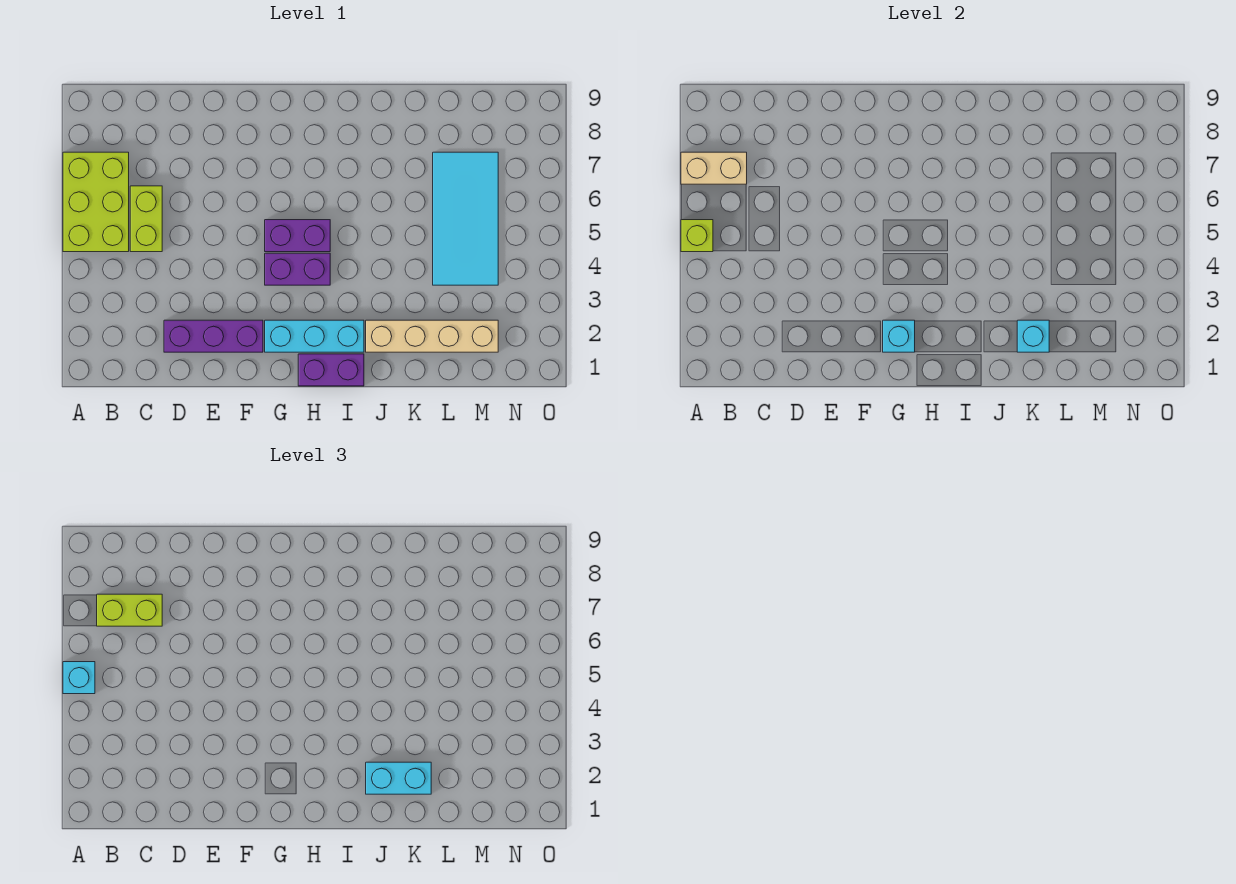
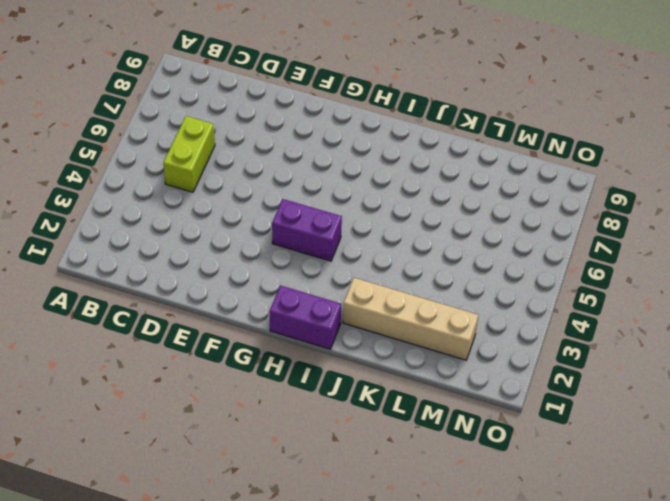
none -> lime 2x3 brick [63,152,129,252]
none -> purple 1x3 brick [164,320,263,352]
none -> cyan 1x3 brick [265,320,364,352]

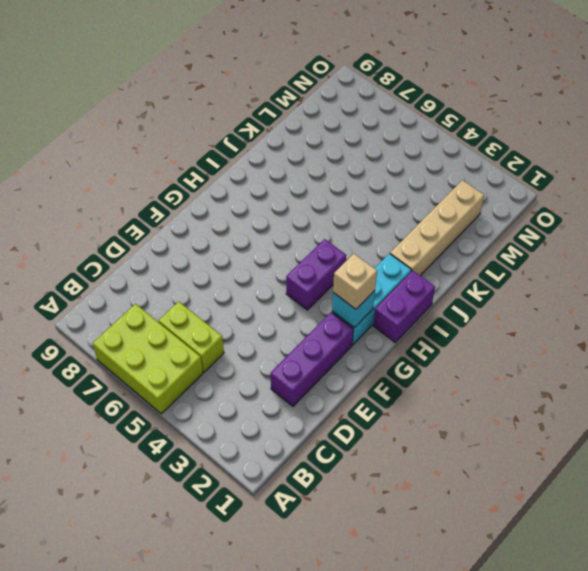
tan 1x1 brick [333,254,377,309] -> none
none -> purple 1x2 brick [265,220,330,252]
none -> cyan 2x4 tile [433,152,498,285]
none -> lime 1x1 brick [681,220,713,252]

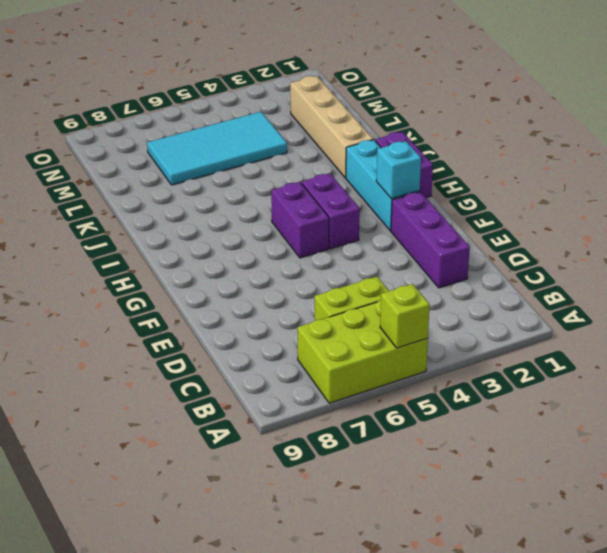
none -> tan 1x2 brick [681,152,747,184]
none -> cyan 1x1 brick [1017,320,1049,352]
none -> cyan 1x1 brick [63,662,95,694]

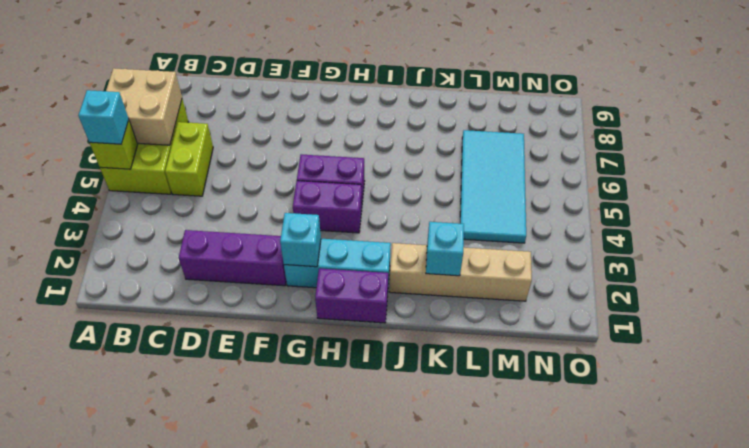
tan 2x2 brick [106,68,182,145] -> tan 1x2 brick [681,152,747,184]
none -> lime 1x2 brick [97,594,162,626]
none -> cyan 1x2 brick [366,762,431,794]

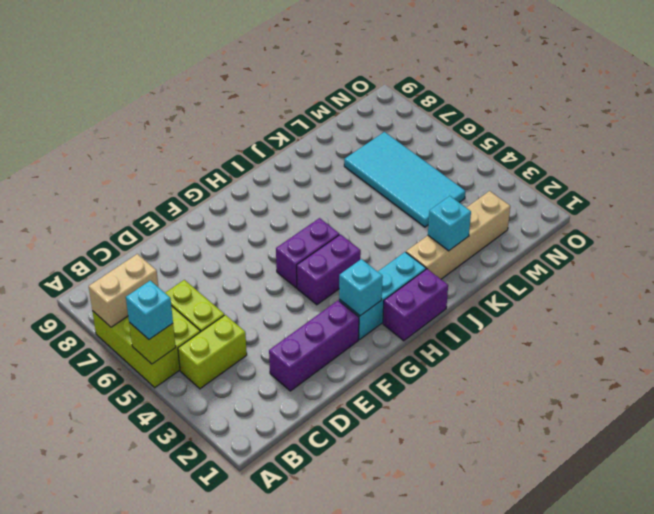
lime 1x2 brick [178,315,247,389] -> lime 1x2 brick moved to [97,594,162,626]
none -> cyan 1x2 brick [366,762,431,794]

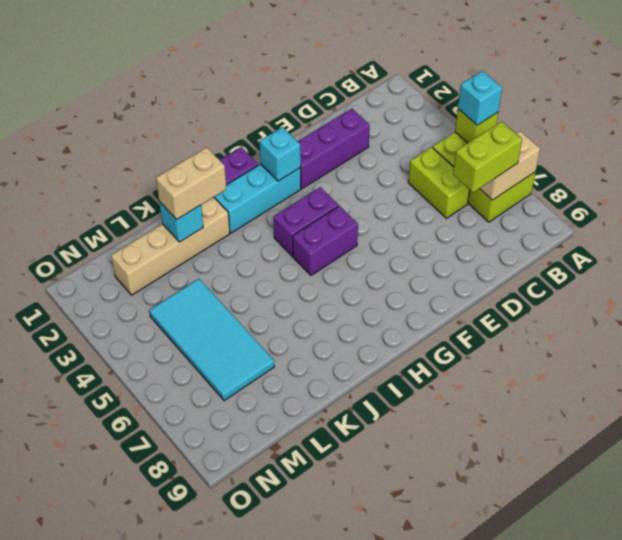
tan 1x2 brick [156,147,226,220] -> cyan 1x2 brick [366,762,431,794]

